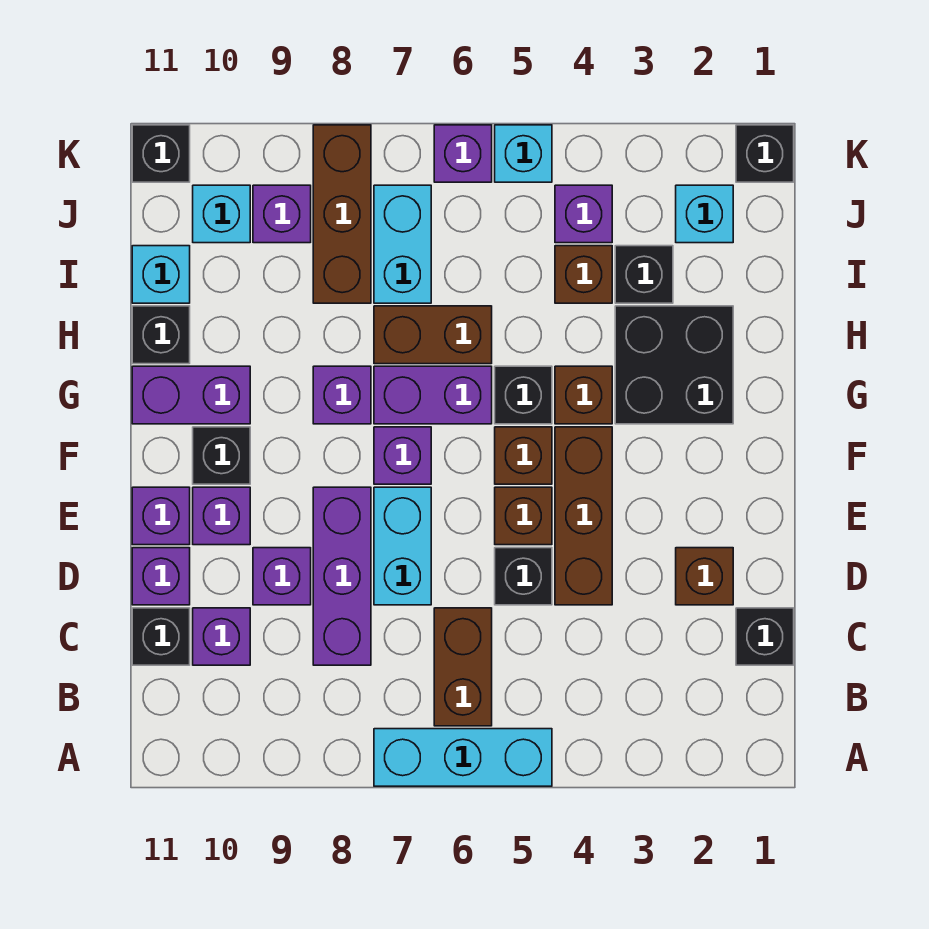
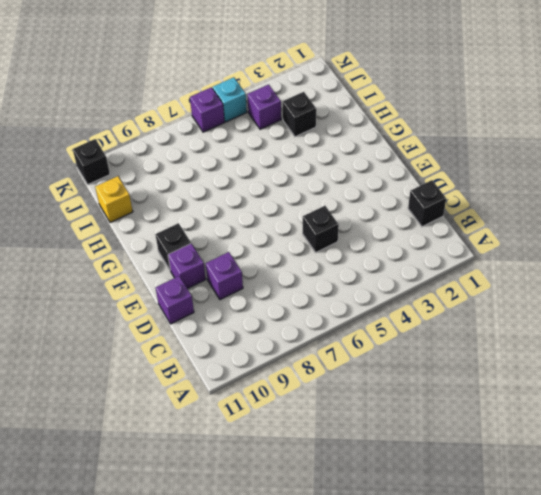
yellow 1x1 brick [95,176,133,222] -> cyan 1x1 brick [132,246,190,303]
none -> cyan 1x3 brick [374,729,552,786]
none -> brown 1x2 brick [434,608,492,726]
none -> purple 1x3 brick [313,487,371,665]
none -> purple 1x1 brick [193,608,250,665]

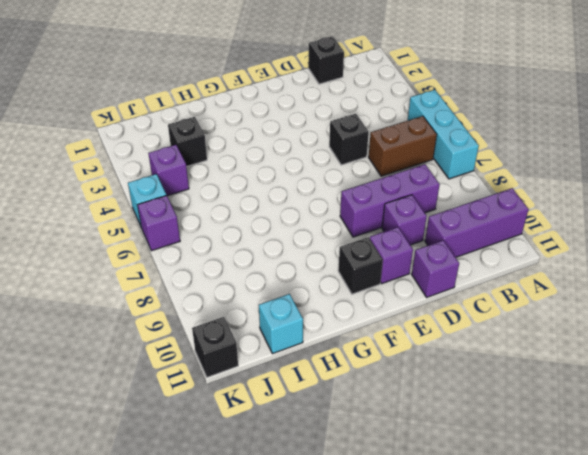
purple 1x3 brick [425,188,529,257] -> purple 1x1 brick [193,608,250,665]
none -> black 1x1 brick [132,608,190,665]
none -> brown 1x1 brick [676,548,733,605]
none -> brown 1x3 brick [555,427,612,605]
none -> cyan 1x2 brick [374,487,431,605]

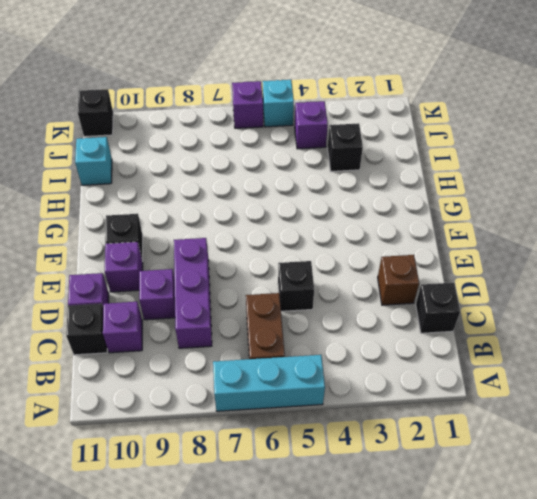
none -> brown 1x3 brick [555,427,612,605]
none -> cyan 1x2 brick [374,487,431,605]
none -> brown 1x1 brick [495,487,552,545]
none -> purple 1x1 brick [132,487,190,545]

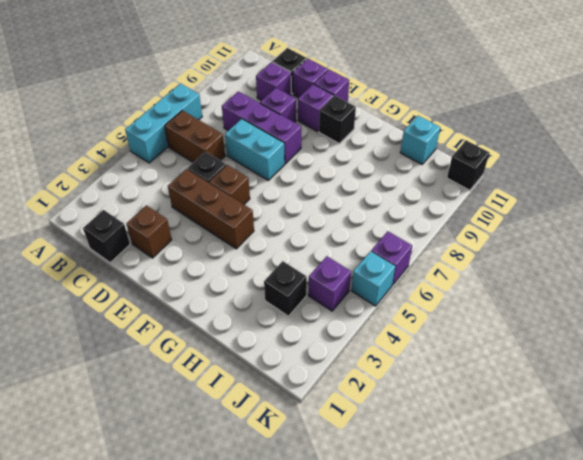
none -> brown 1x1 brick [495,427,552,484]
none -> purple 1x1 brick [374,427,431,484]
none -> black 2x2 brick [615,306,733,424]
none -> brown 1x1 brick [555,366,612,424]

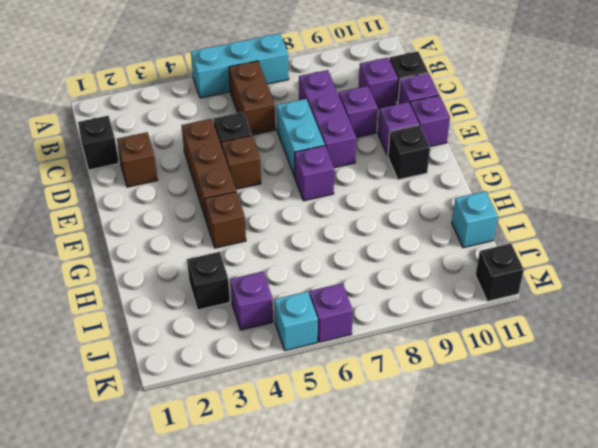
none -> brown 1x1 brick [495,427,552,484]
none -> black 2x2 brick [615,306,733,424]
none -> black 1x1 brick [495,366,552,424]
none -> purple 1x2 brick [374,366,492,424]

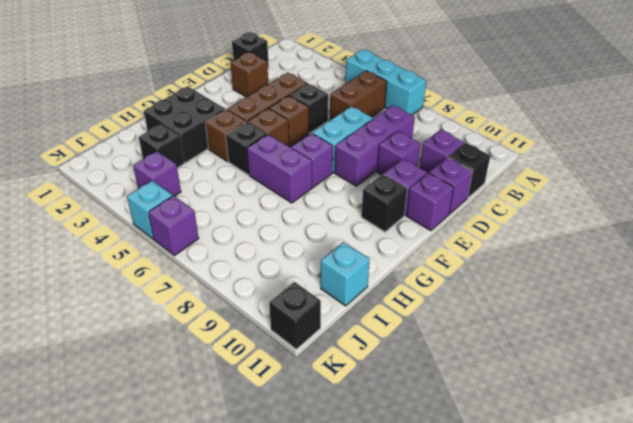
none -> purple 1x1 brick [313,366,371,424]
none -> purple 1x2 brick [132,366,250,424]
none -> brown 1x2 brick [374,306,492,364]
none -> black 1x1 brick [132,306,190,364]

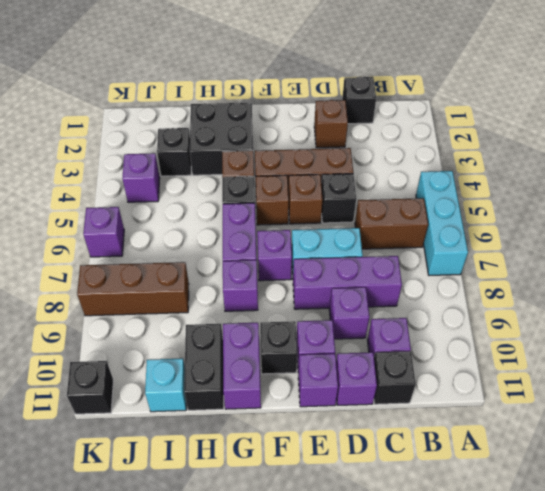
black 1x2 brick [184,324,224,410] -> black 1x1 brick [132,306,190,364]
none -> brown 1x2 brick [374,306,492,364]
none -> brown 1x1 brick [555,246,612,303]
none -> cyan 1x2 brick [374,185,431,303]
none -> cyan 1x1 brick [676,185,733,243]

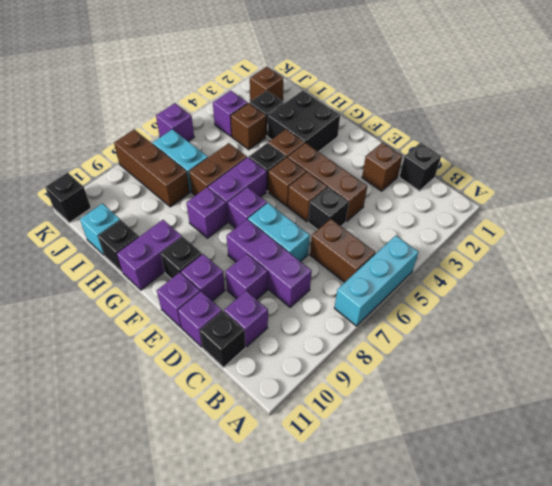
brown 1x1 brick [250,67,283,101] -> cyan 1x1 brick [676,185,733,243]
none -> purple 1x1 brick [253,185,311,243]
none -> cyan 1x1 brick [193,185,250,243]
none -> black 1x1 brick [736,125,794,182]
none -> cyan 1x1 brick [495,125,552,182]

